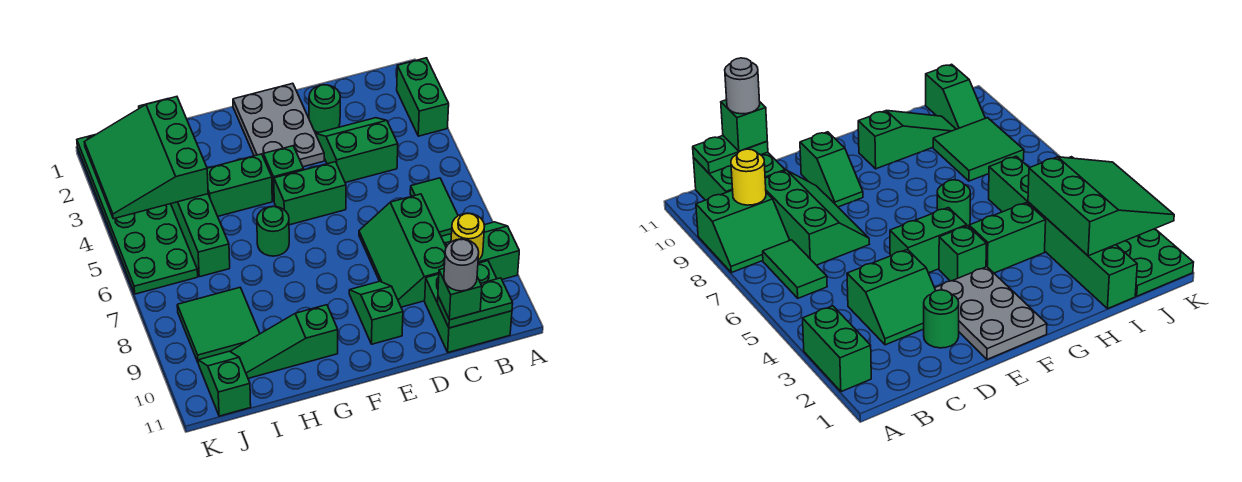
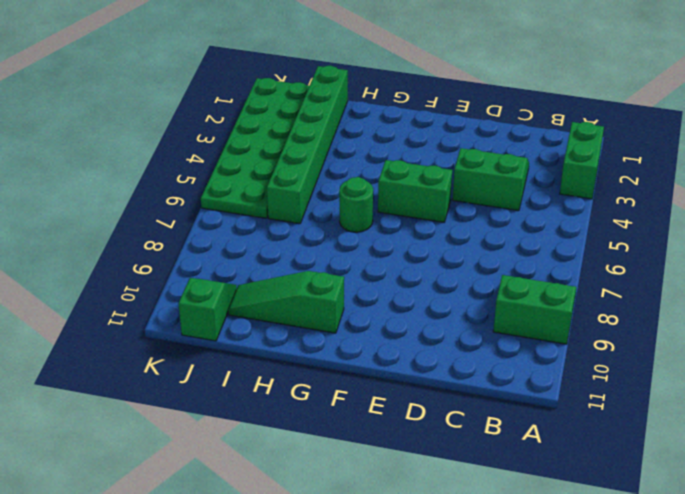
none -> green 1x2 tile [410,178,458,236]
none -> green 2x2 brick [425,261,512,352]
none -> green 2x3 slope [359,194,446,307]

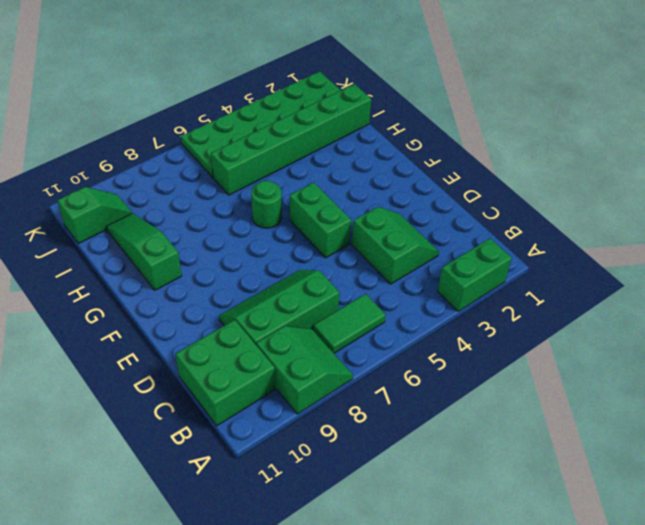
none -> green 1x1 round brick [309,85,340,133]
none -> grey 2x3 plate [233,83,324,167]
none -> green 1x2 slope [349,281,403,344]

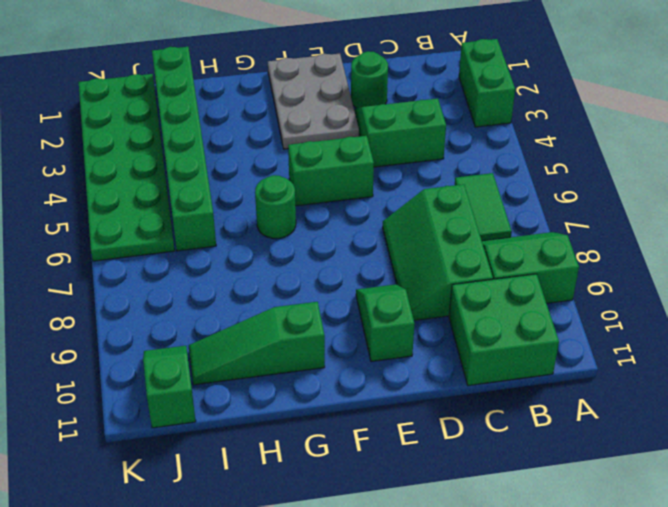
none -> green 1x1 brick [263,146,304,201]
none -> green 1x2 brick [207,154,272,216]
none -> green 2x2 tile [177,288,260,362]

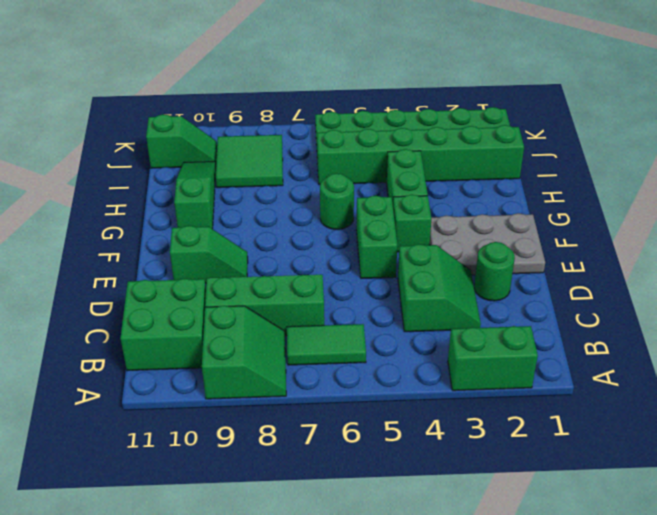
none -> yellow 1x1 round brick [451,213,485,260]
none -> green 1x2 plate [438,278,513,328]
none -> green 3x3 slope [85,97,208,219]

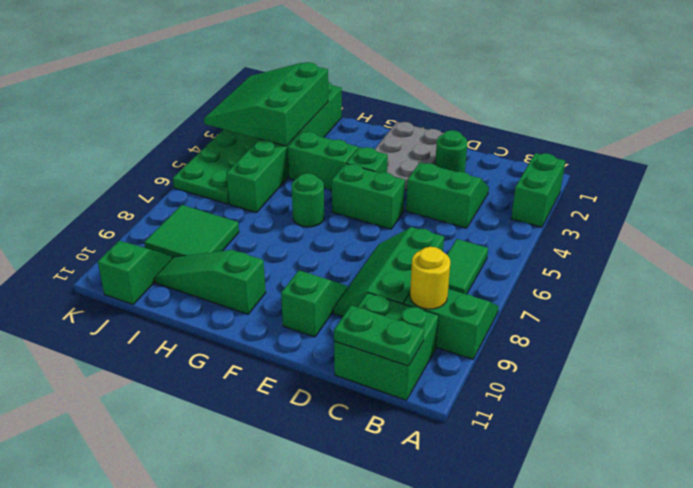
none -> green 1x1 brick [438,269,482,320]
none -> grey 1x1 round brick [444,239,479,291]

